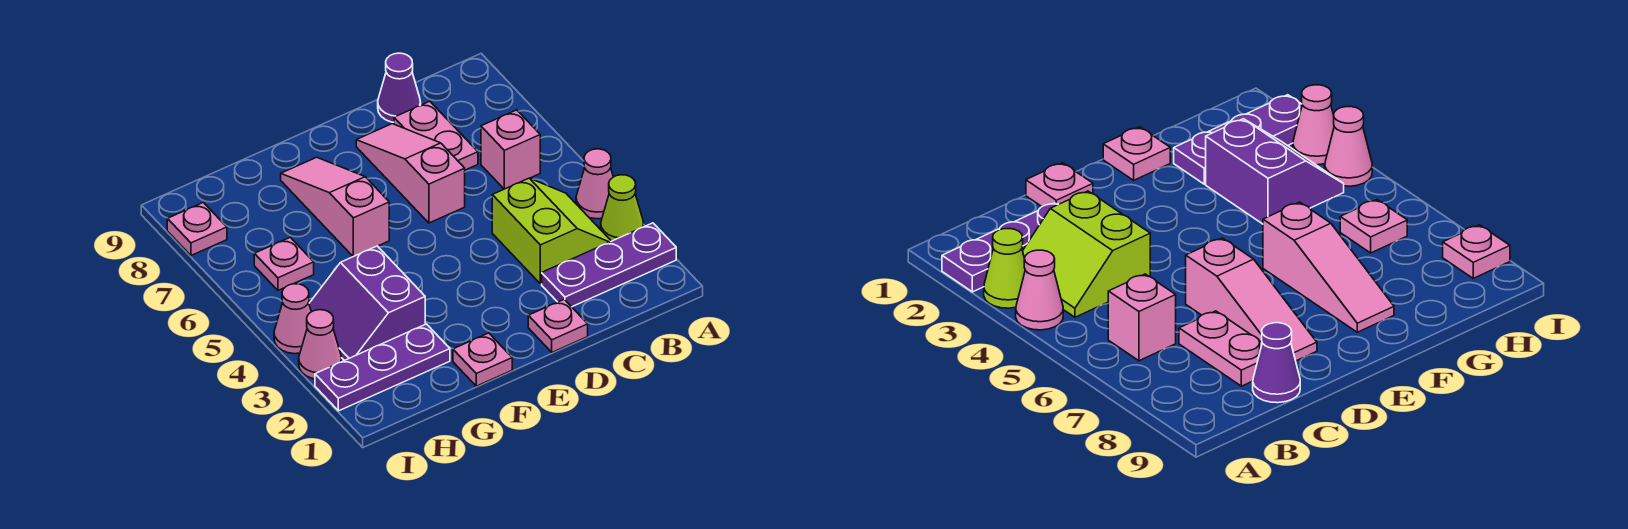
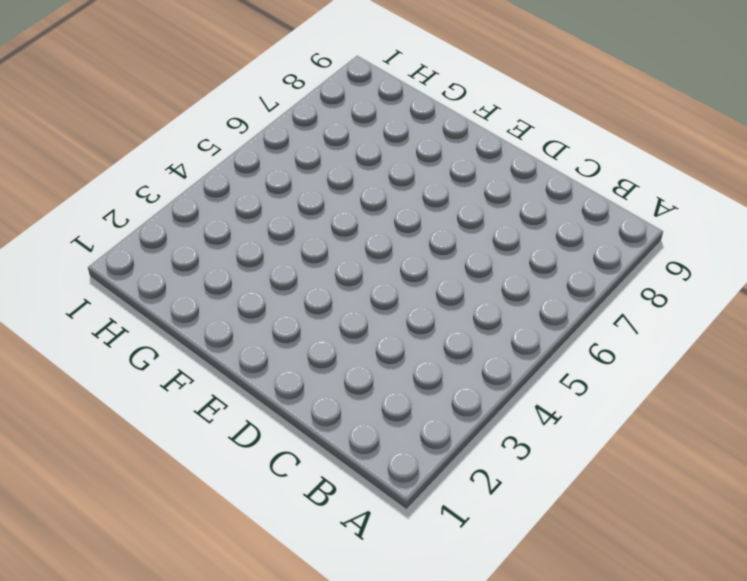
none -> purple 1x3 plate [542,223,676,307]
none -> lime 1x1 cone [601,175,644,241]
none -> pink 1x1 cone [576,149,613,219]

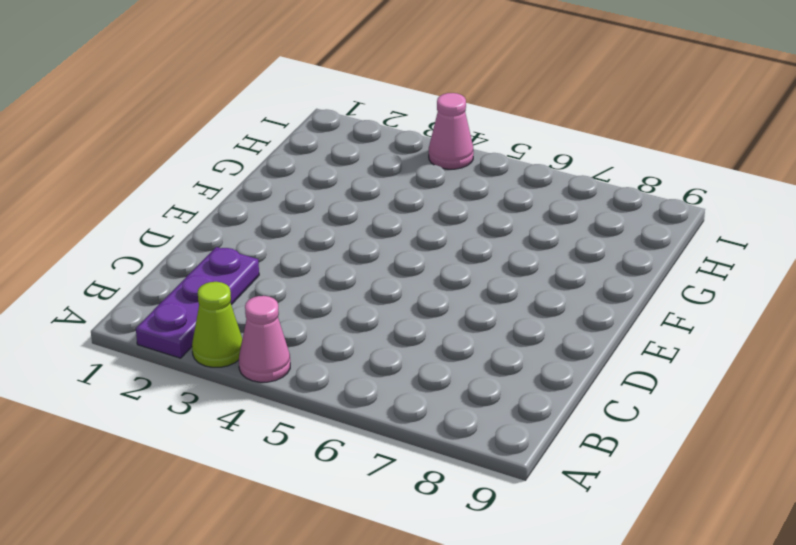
none -> lime 2x2 slope [492,178,611,284]
none -> pink 1x1 brick [481,110,540,189]
none -> pink 1x2 plate [394,101,478,170]

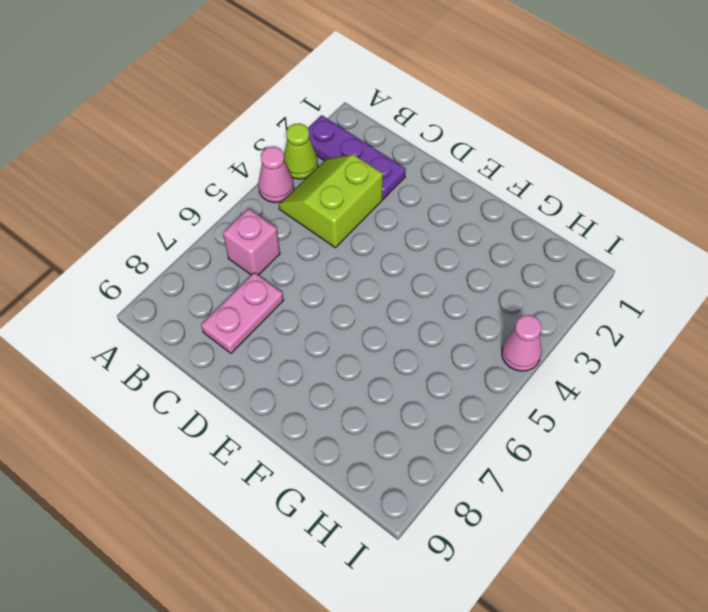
none -> purple 1x1 cone [378,53,421,122]
none -> pink 1x1 plate [528,299,588,352]
none -> pink 1x3 slope [356,124,465,223]

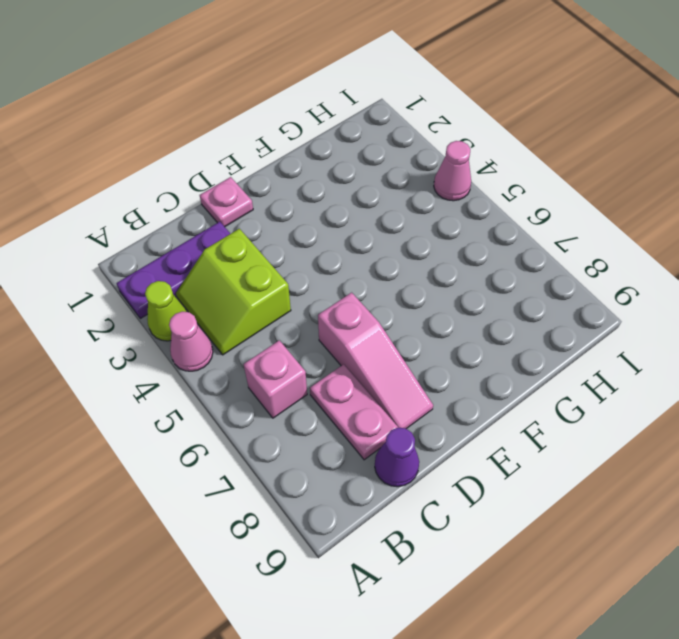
none -> pink 1x1 plate [453,333,512,386]
none -> pink 1x3 slope [281,157,389,256]
none -> purple 1x3 plate [315,324,450,411]

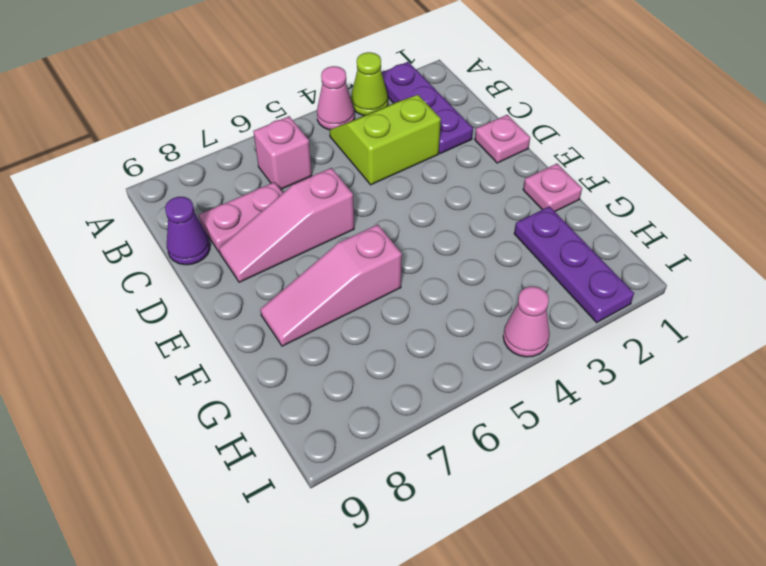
none -> purple 2x2 slope [309,246,425,361]
none -> pink 1x1 plate [254,237,314,290]
none -> pink 1x1 cone [299,310,342,379]

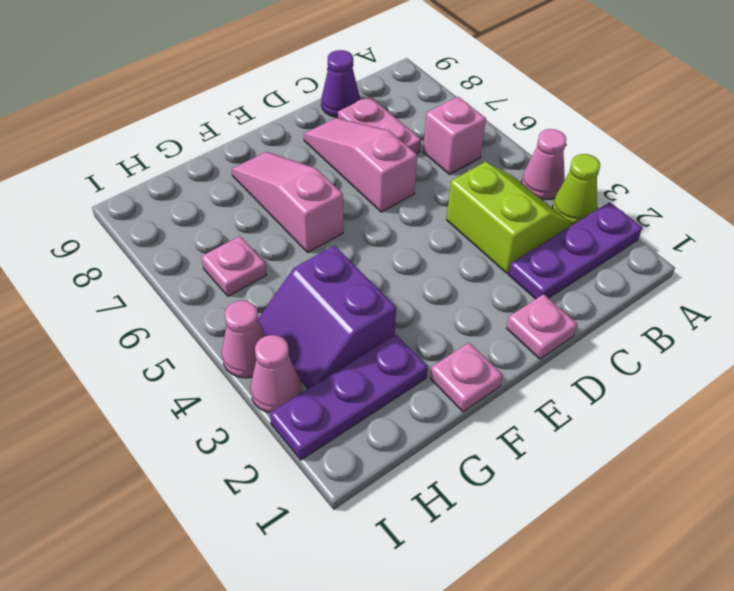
none -> pink 1x1 plate [167,202,227,256]

